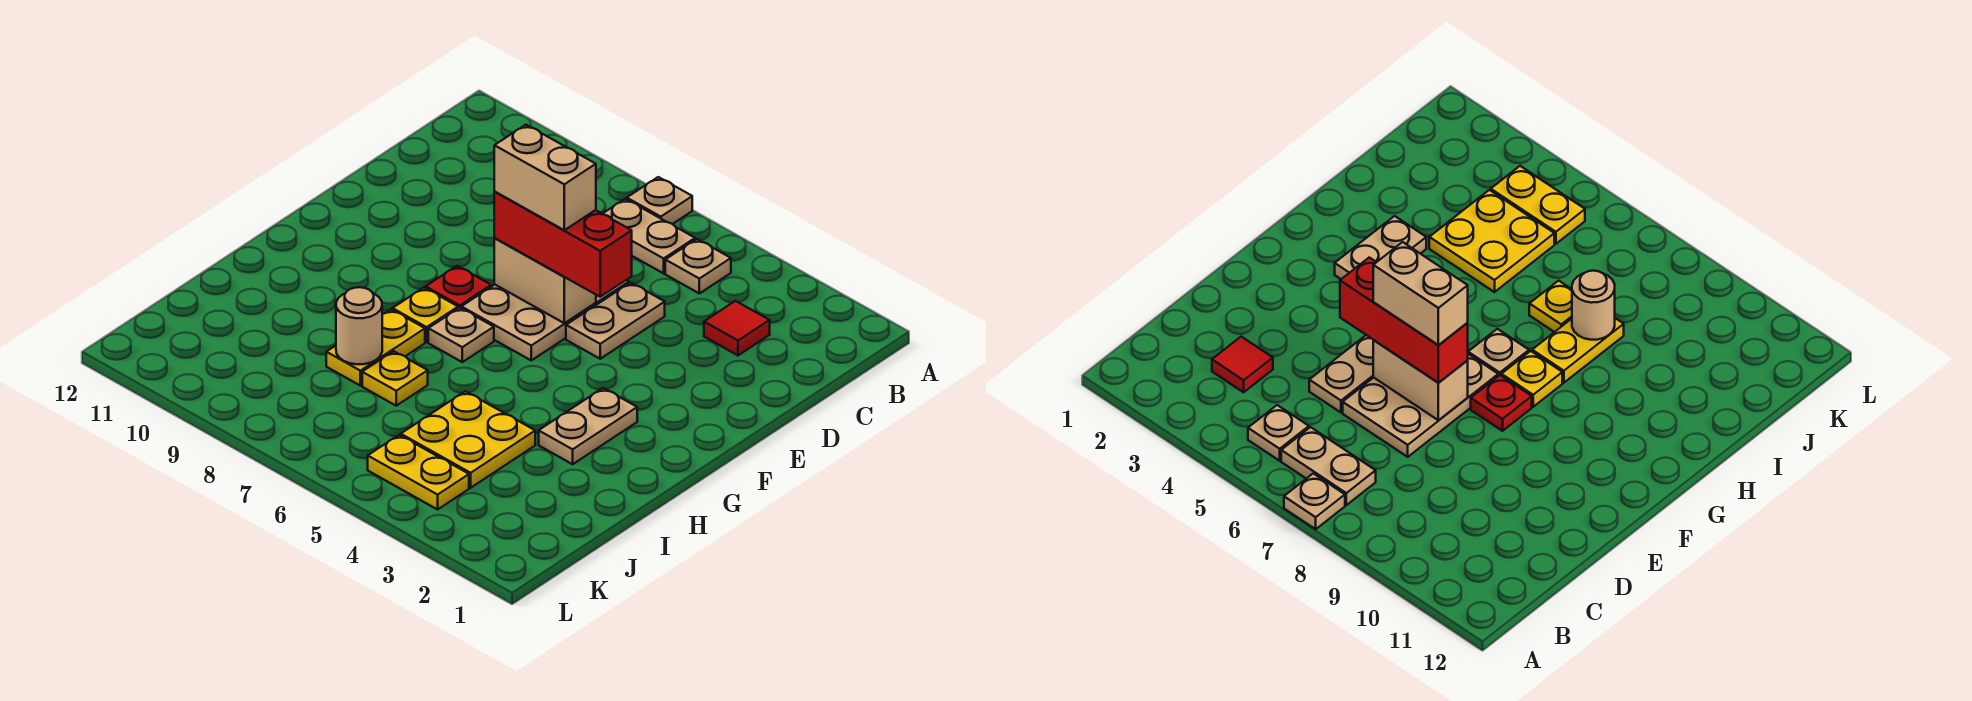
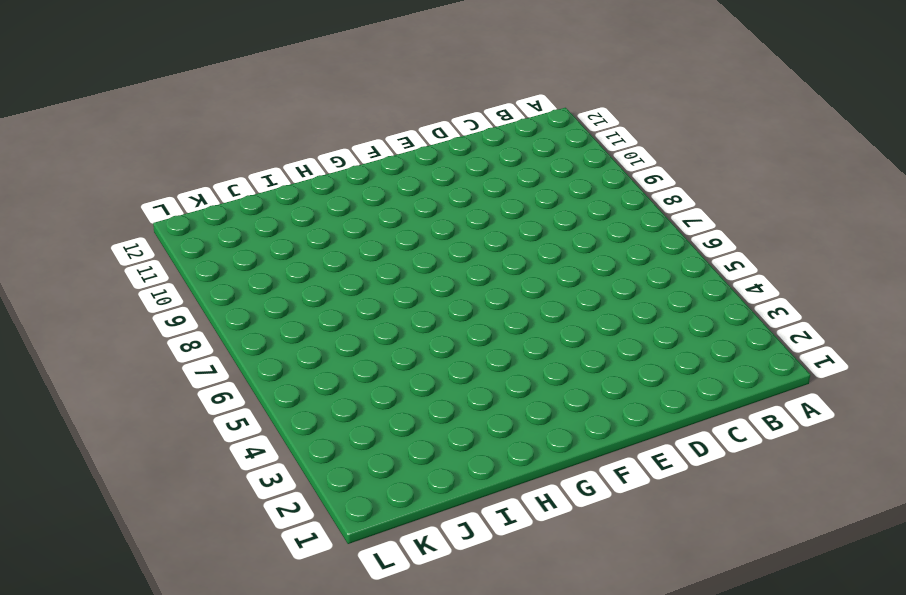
none -> tan 1x1 plate [627,177,692,224]
none -> tan 1x1 plate [665,239,731,293]
none -> tan 1x2 plate [603,199,695,273]

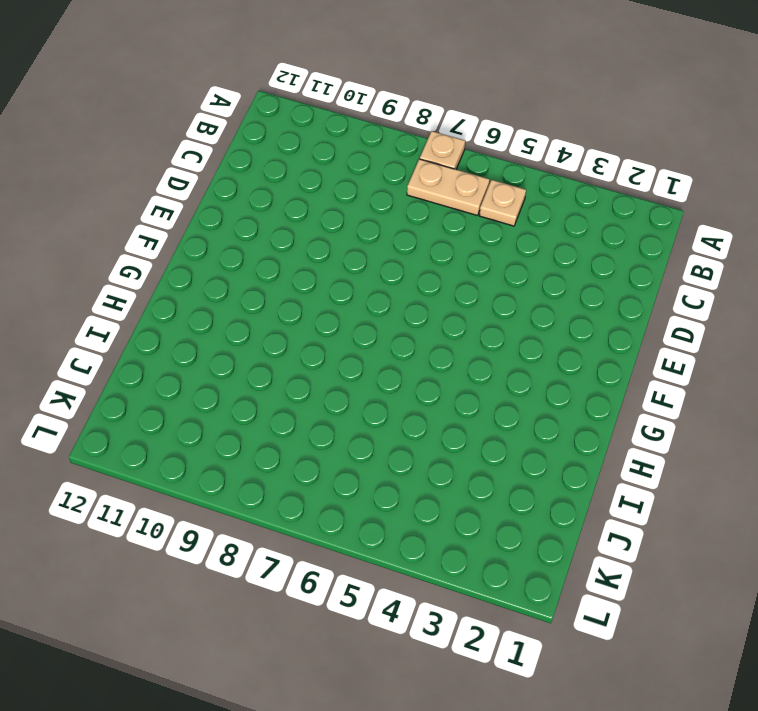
none -> red 1x1 tile [704,301,770,355]
none -> tan 1x2 plate [566,283,665,359]
none -> tan 2x3 plate [461,280,629,360]

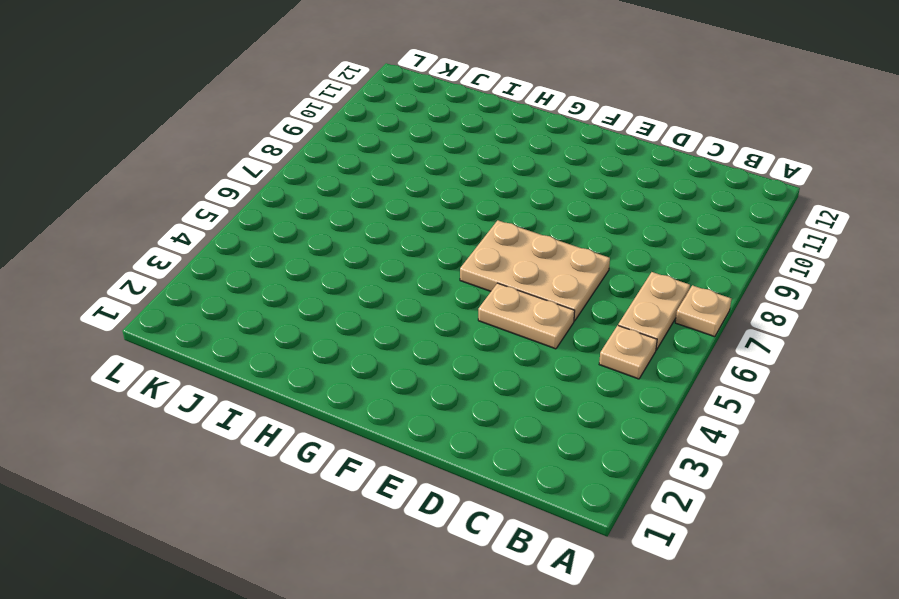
none -> red 1x1 tile [704,301,770,355]
none -> red 1x1 plate [426,266,491,308]
none -> tan 1x2 plate [539,388,637,464]

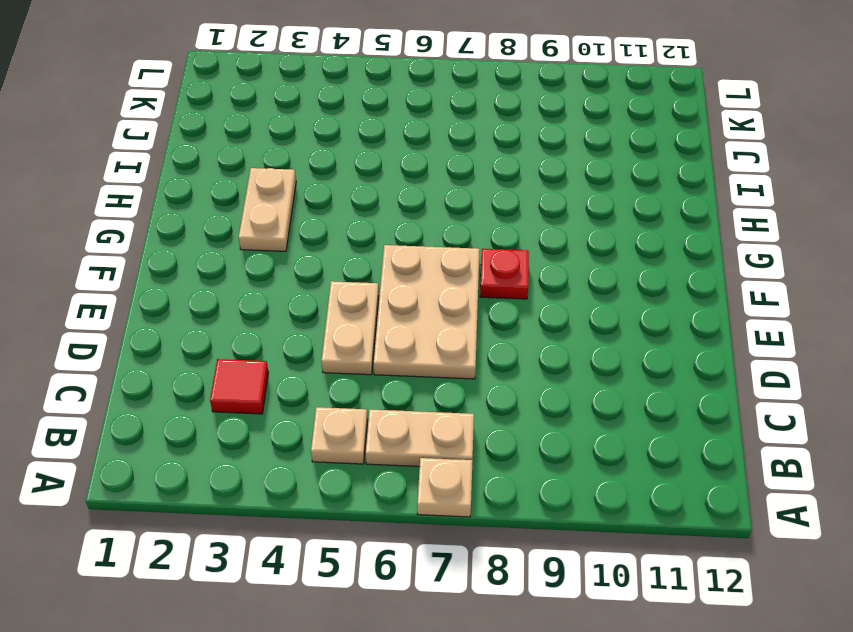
none -> tan 1x1 plate [428,308,494,362]
none -> yellow 1x1 plate [392,288,458,342]
none -> yellow 1x2 plate [326,309,425,386]

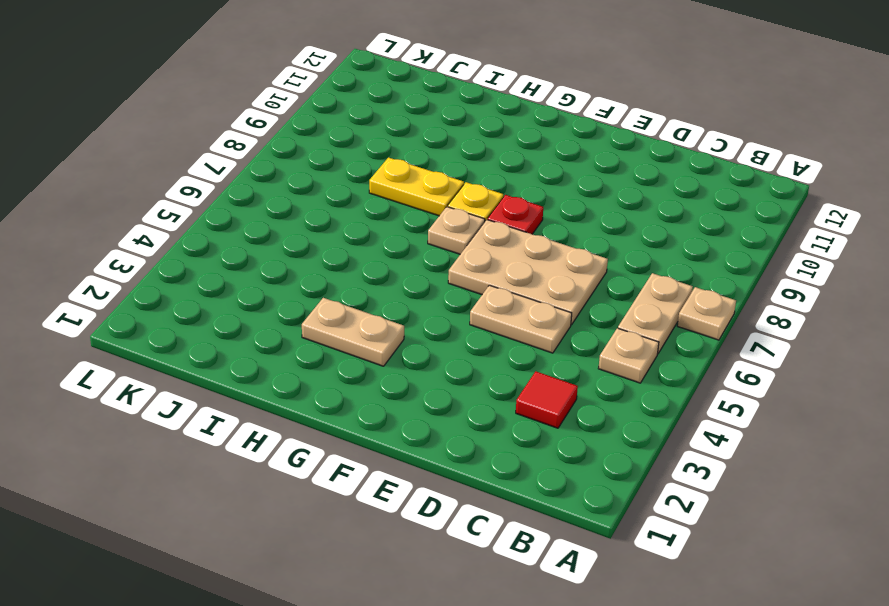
none -> yellow 2x2 plate [401,391,535,488]
none -> yellow 1x1 plate [362,351,428,406]
none -> yellow 1x2 plate [368,435,469,509]

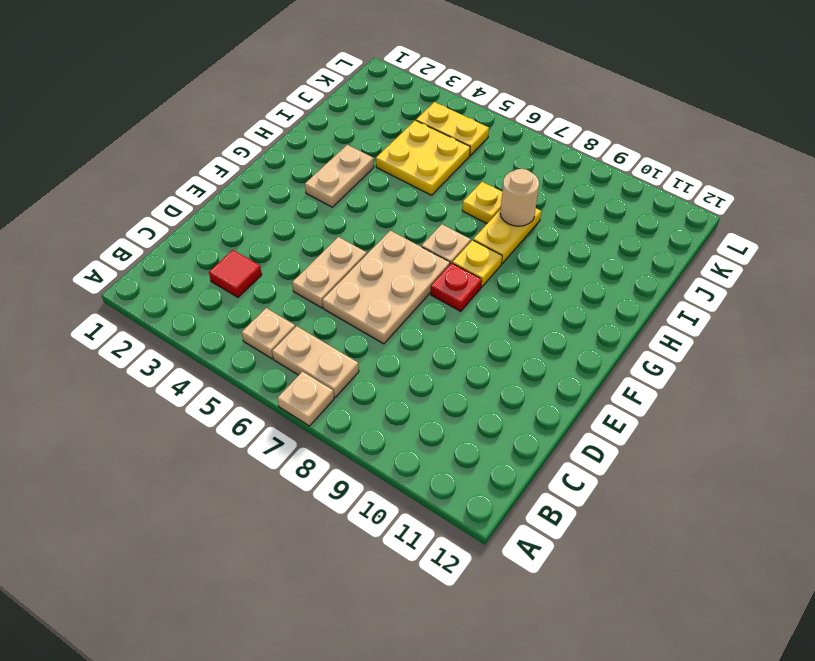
none -> tan 1x2 brick [494,238,596,323]
none -> red 1x3 brick [494,192,632,297]
none -> tan 1x2 brick [494,125,596,230]

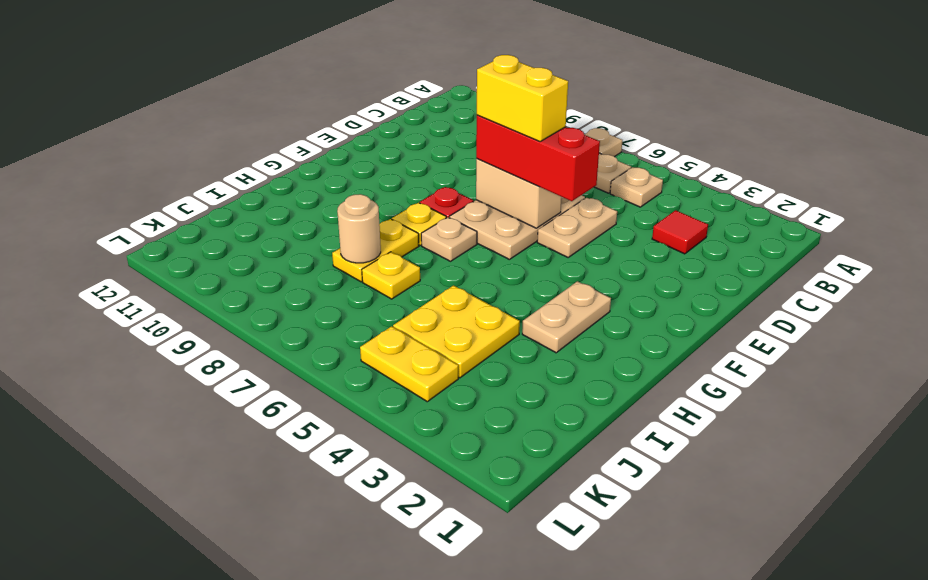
yellow 1x2 brick [477,55,568,141] -> tan 1x2 brick [494,125,596,230]

